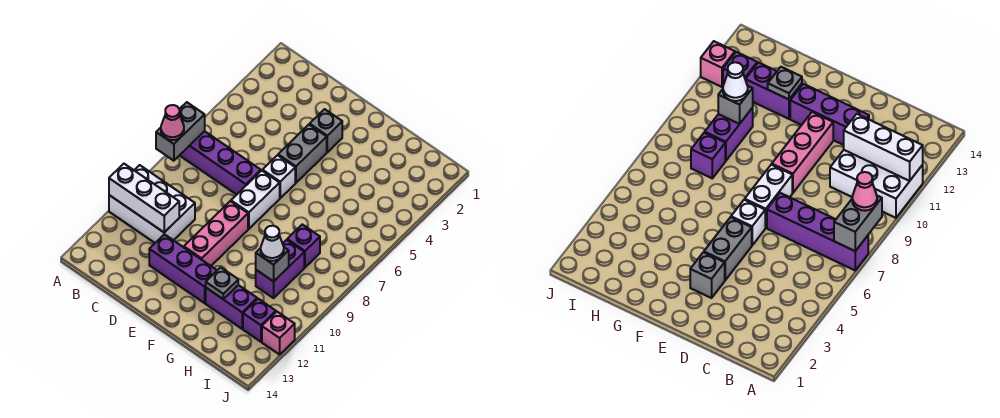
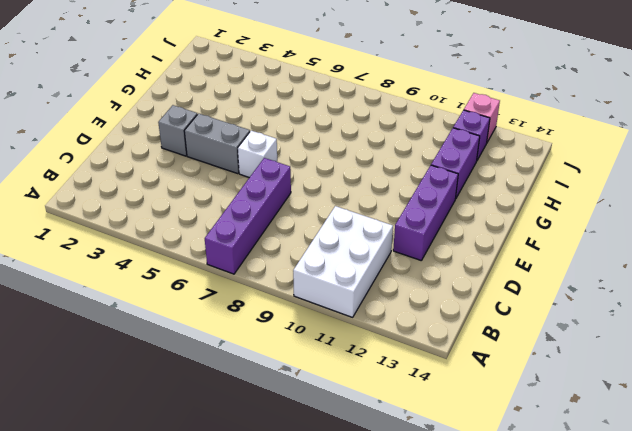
none -> white 1x2 brick [231,171,280,229]
none -> pink 1x3 brick [184,201,248,266]
none -> purple 1x1 brick [287,224,320,267]

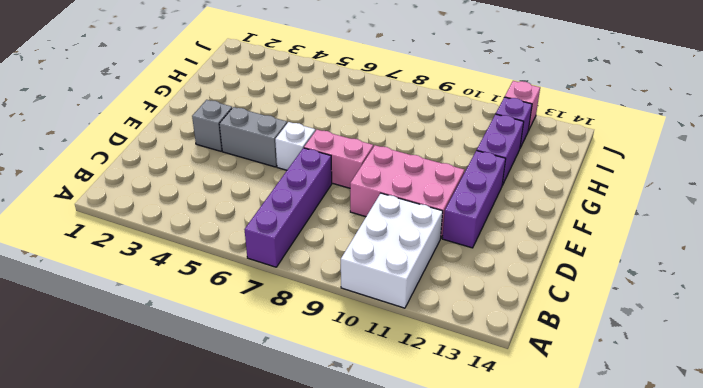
pink 2x3 brick [350,145,464,239] -> pink 1x3 brick [184,201,248,266]
pink 1x2 brick [304,130,373,188] -> white 1x2 brick [231,171,280,229]
none -> purple 1x1 brick [287,224,320,267]
none -> purple 1x2 brick [256,240,304,298]
none -> grey 1x2 brick [156,102,205,161]

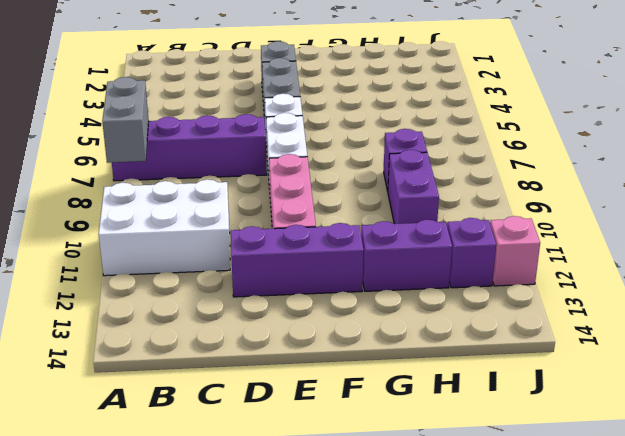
none -> white 1x3 brick [109,164,179,232]
none -> grey 1x1 plate [206,267,238,299]
none -> grey 1x1 brick [256,247,289,282]

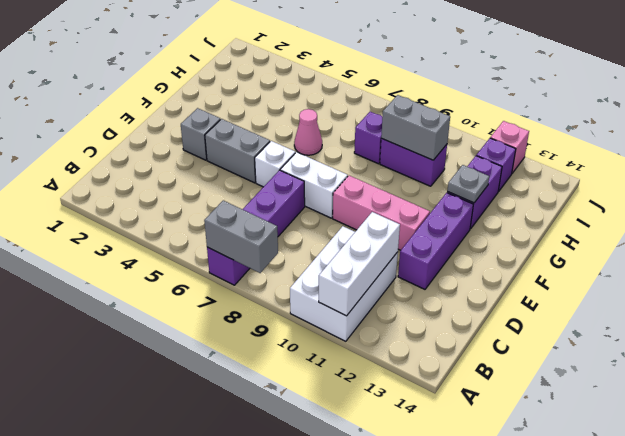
pink 1x1 cone [294,109,322,155] -> pink 1x1 cone moved to [161,105,184,140]
grey 1x2 brick [381,95,450,160] -> grey 1x1 brick [256,247,289,282]
none -> white 1x1 cone [261,226,284,261]

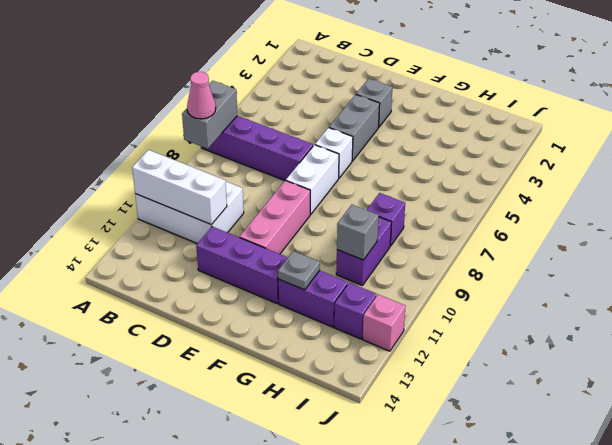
none -> white 1x1 cone [261,226,284,261]

